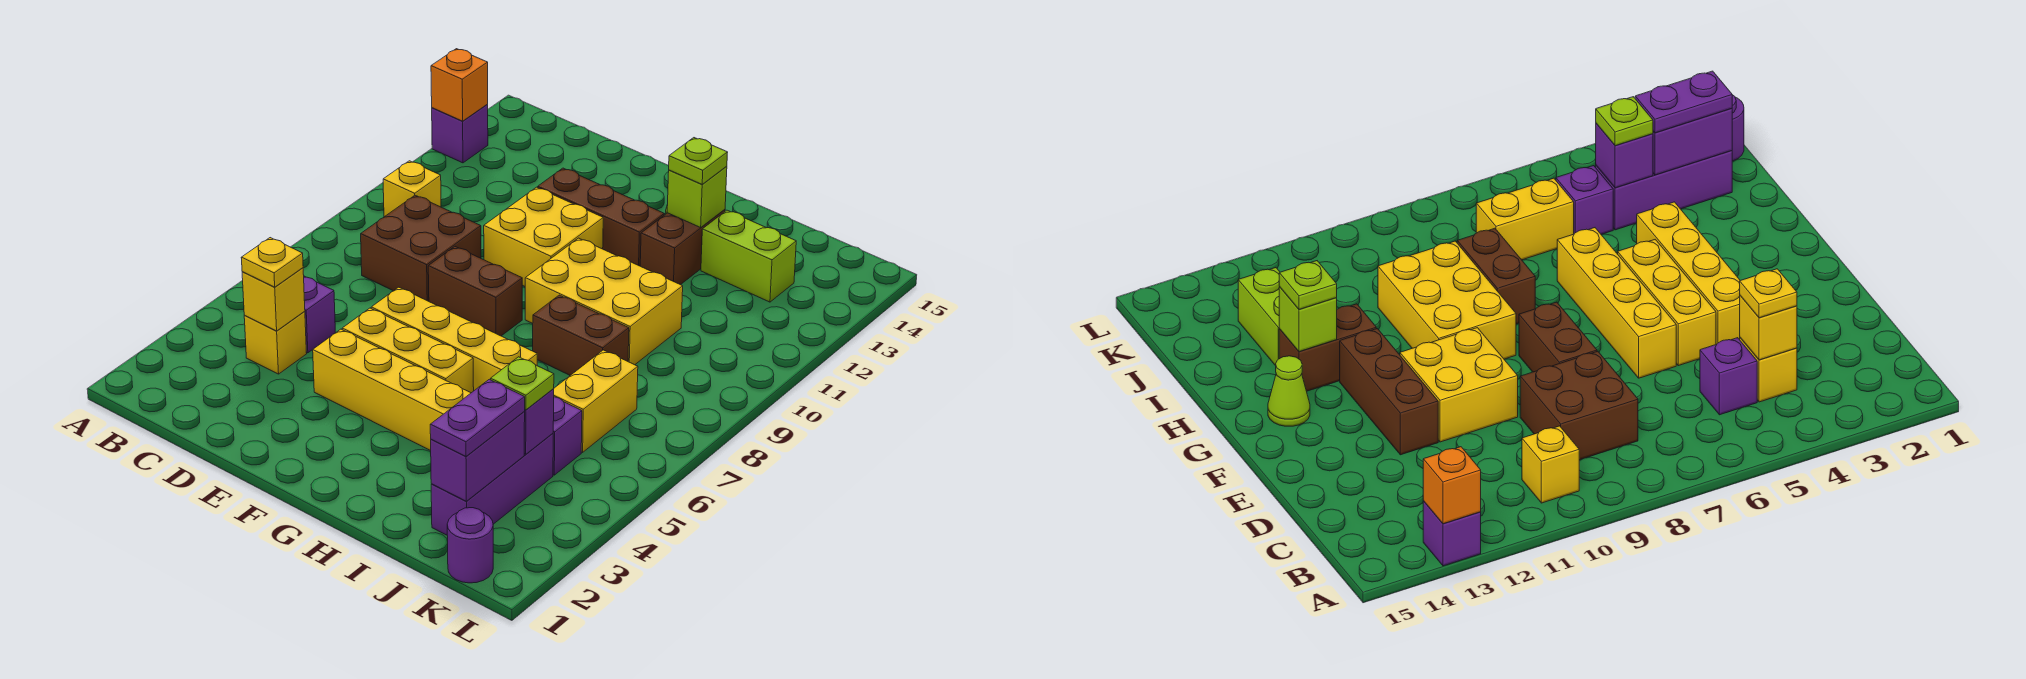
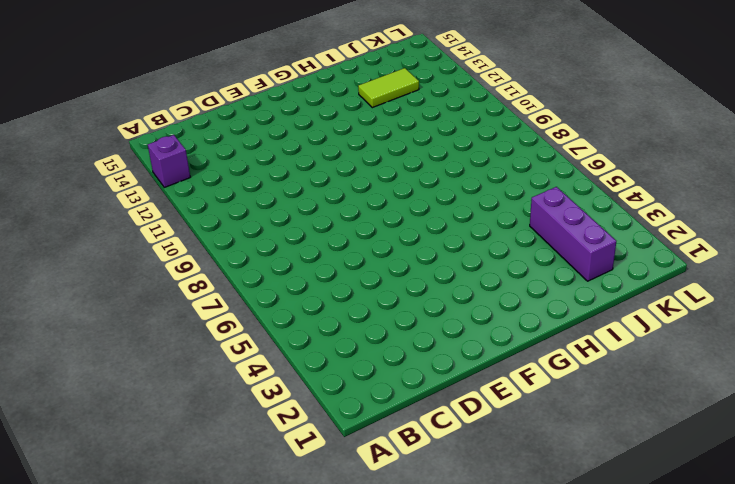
lime 1x2 tile [358,68,419,108] -> lime 1x2 brick [701,210,796,302]
none -> yellow 1x1 brick [383,161,441,217]
none -> yellow 1x1 brick [244,311,307,374]
none -> purple 1x1 brick [304,276,335,353]

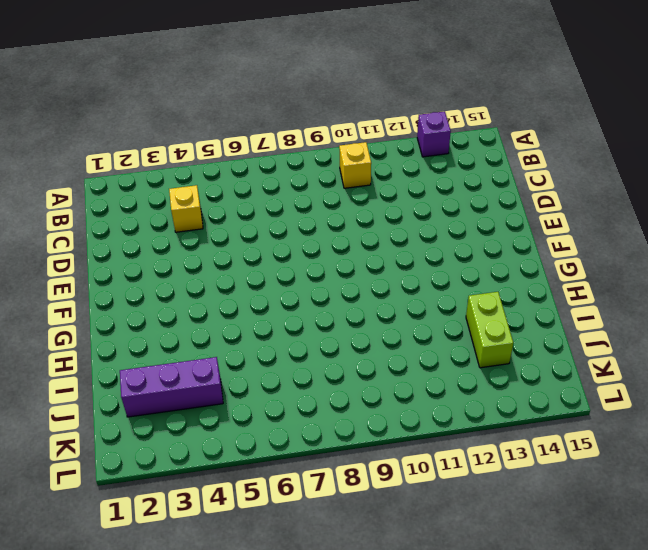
none -> purple 1x1 brick [304,276,335,353]
none -> brown 2x2 brick [361,195,481,301]
none -> yellow 1x4 brick [313,329,471,451]

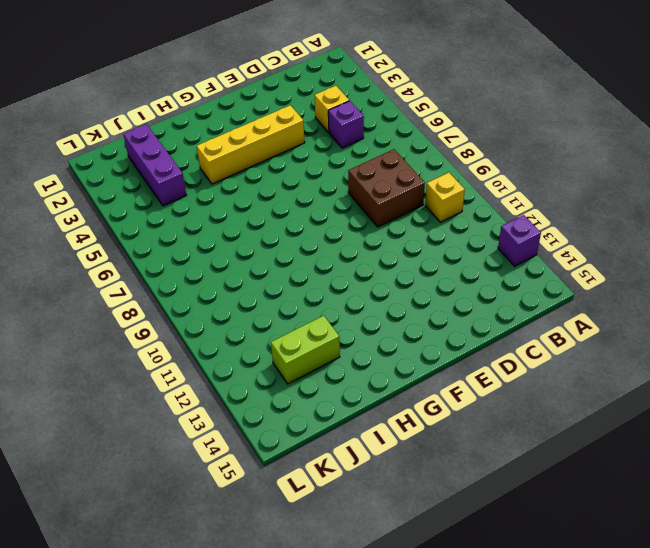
none -> yellow 1x3 brick [342,308,474,393]
none -> yellow 1x4 brick [371,287,537,390]
none -> brown 1x2 brick [428,247,522,336]

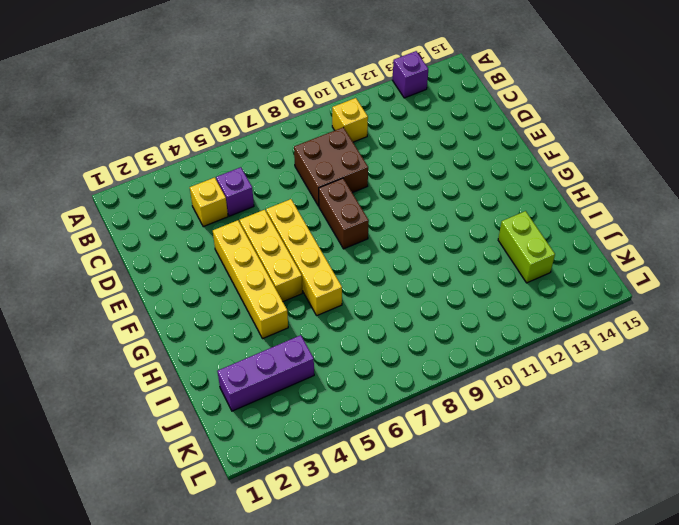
none -> yellow 2x2 brick [484,187,603,286]
none -> brown 1x3 brick [538,168,664,266]
none -> yellow 2x3 brick [525,238,683,365]

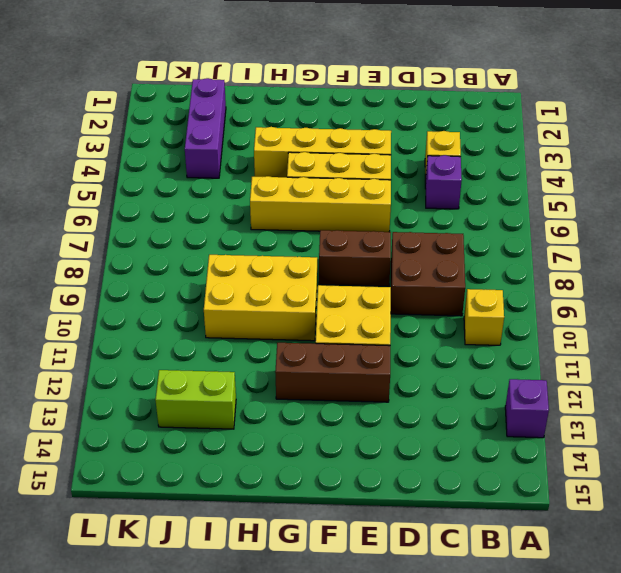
none -> lime 1x1 cone [1268,356,1310,426]
none -> brown 1x2 brick [533,295,629,375]
none -> brown 1x2 brick [640,209,725,285]

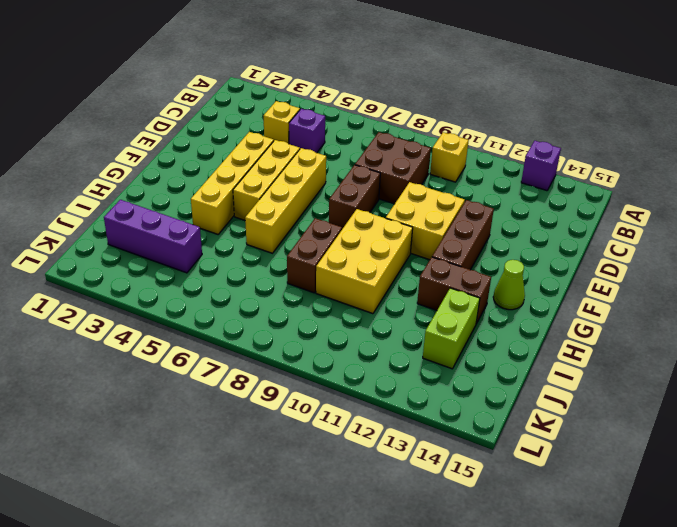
none -> purple 1x1 brick [553,397,582,475]
none -> yellow 1x2 brick [554,350,638,452]
none -> purple 1x1 round brick [447,508,493,583]

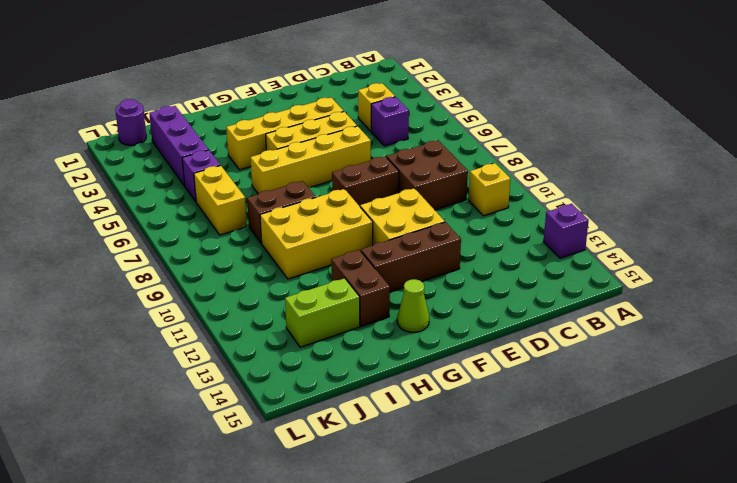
none -> orange 1x1 brick [431,49,488,121]
none -> yellow 1x1 brick [242,268,305,331]
none -> lime 1x1 brick [667,166,727,227]

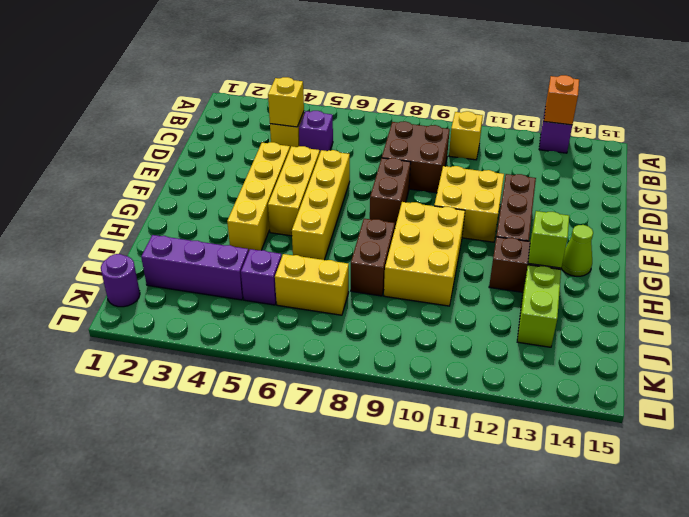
none -> purple 1x2 brick [431,412,525,502]
none -> purple 1x1 brick [524,389,554,454]
none -> yellow 1x1 plate [241,238,303,287]

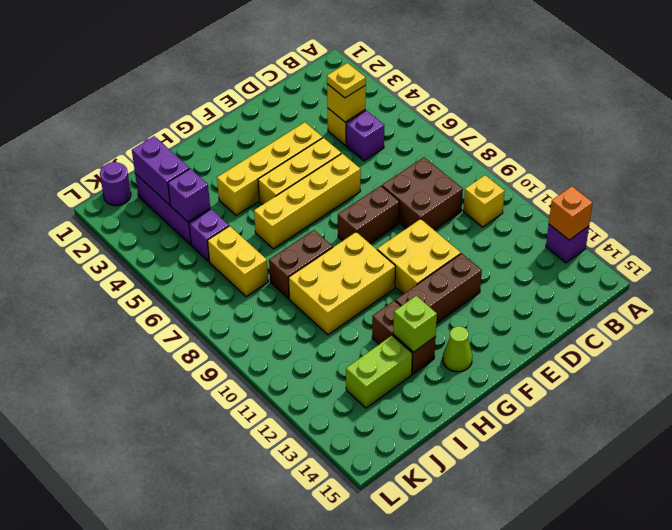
none -> lime 1x1 plate [669,138,728,184]
none -> purple 1x2 plate [430,379,525,457]
none -> lime 1x1 plate [491,357,554,410]

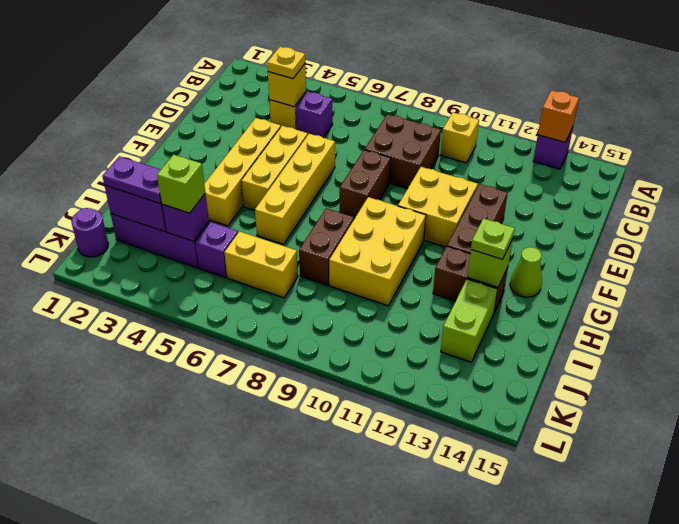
lime 1x1 brick [157,155,205,213] -> lime 1x1 plate [491,357,554,410]

